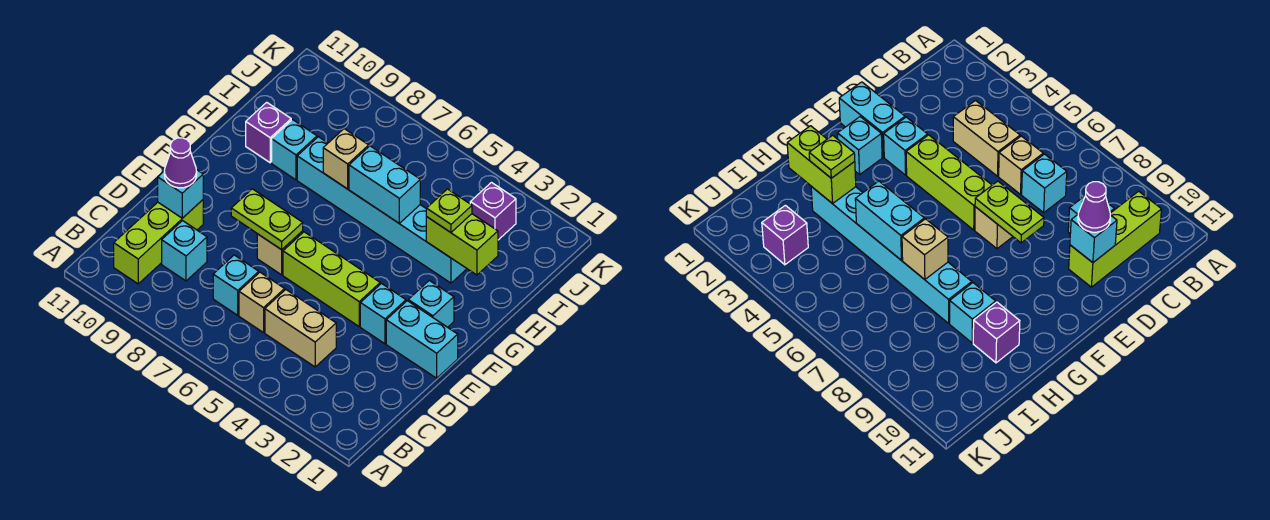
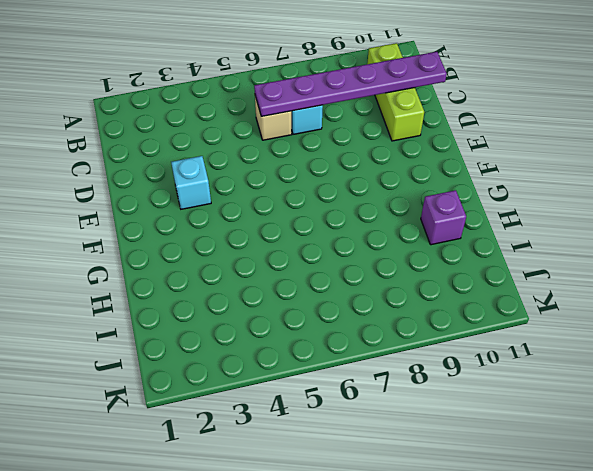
purple 1x6 plate [254,52,447,116] -> none
none -> tan 1x2 brick [265,290,336,367]
none -> cyan 1x1 brick [162,221,207,281]
none -> cyan 1x2 brick [386,301,458,378]

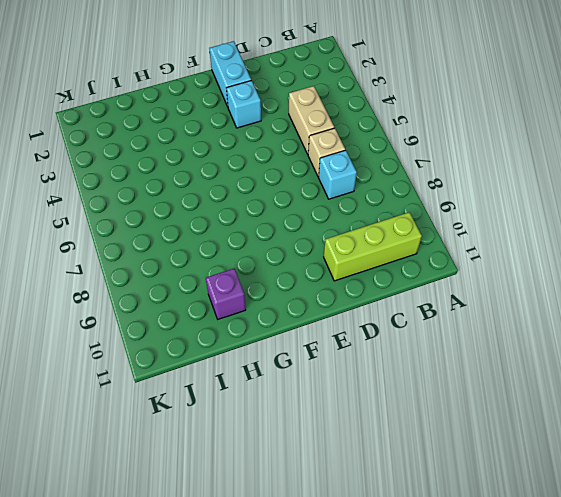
none -> cyan 1x1 brick [162,221,207,281]
none -> lime 1x3 brick [283,232,380,326]
none -> tan 1x1 brick [257,231,303,275]

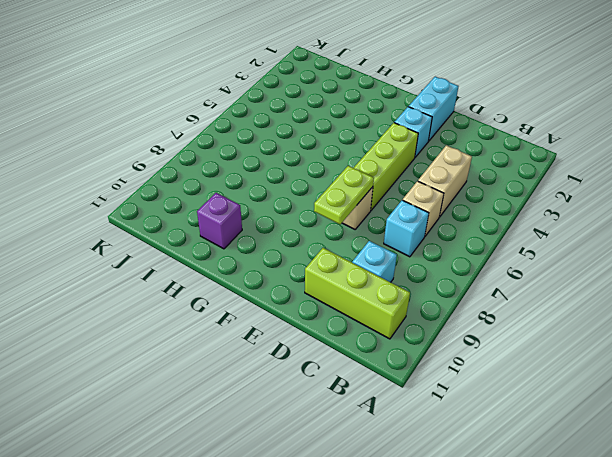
none -> cyan 1x1 brick [408,280,454,327]
none -> cyan 1x6 brick [297,137,467,283]
none -> cyan 1x1 brick [272,120,317,180]

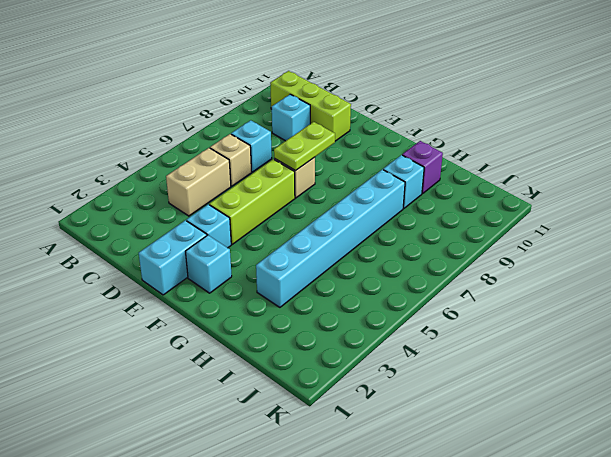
none -> purple 1x1 brick [470,183,516,240]
none -> cyan 1x1 brick [158,170,203,218]
none -> lime 1x2 brick [426,214,498,275]

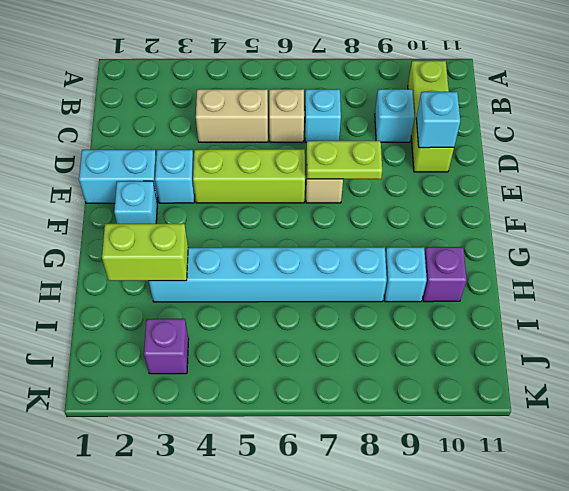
none -> cyan 1x2 brick [349,146,420,223]
none -> tan 1x1 brick [323,129,369,189]
none -> purple 1x1 cone [164,138,197,188]

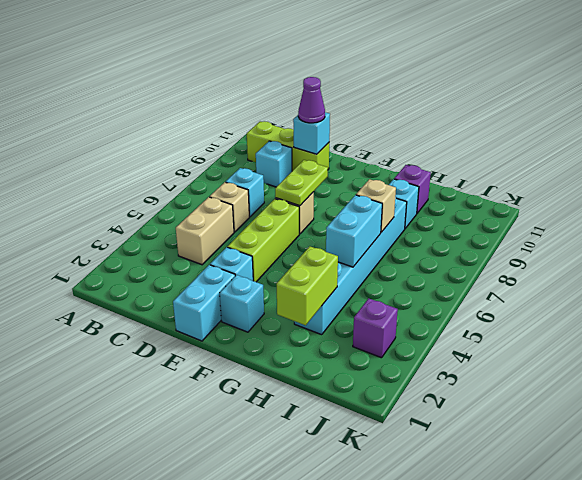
none -> lime 1x1 plate [426,189,472,232]

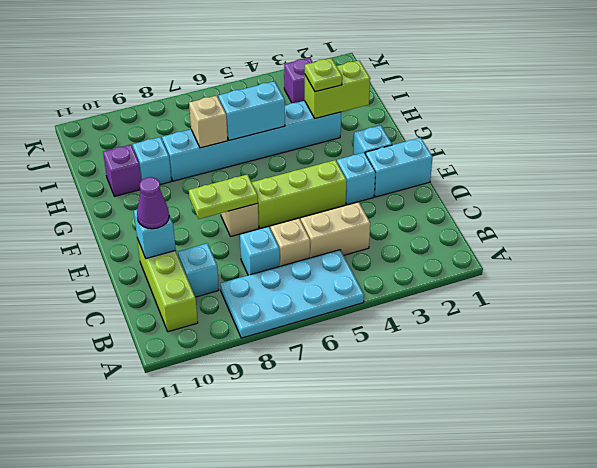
cyan 2x4 plate [220,250,364,338] -> none

